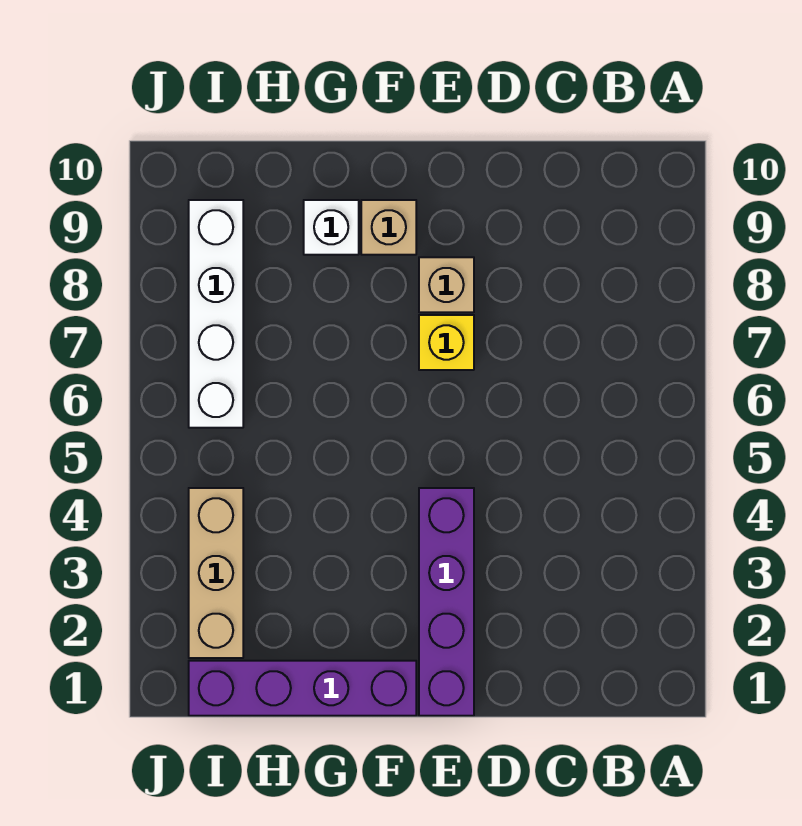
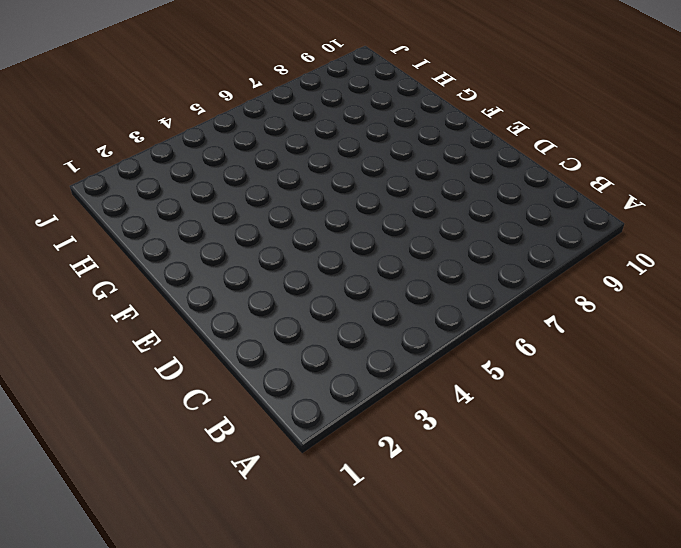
none -> purple 1x4 brick [419,488,474,716]
none -> yellow 1x1 brick [419,315,474,370]

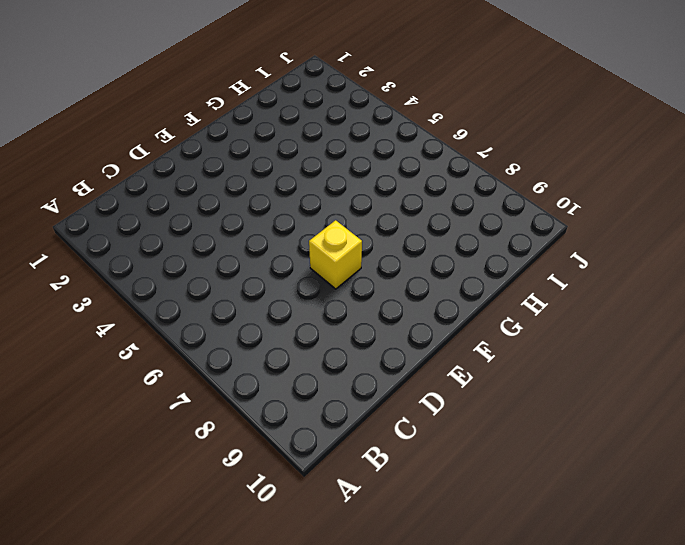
none -> purple 1x4 brick [419,488,474,716]
none -> tan 1x1 brick [419,257,474,312]

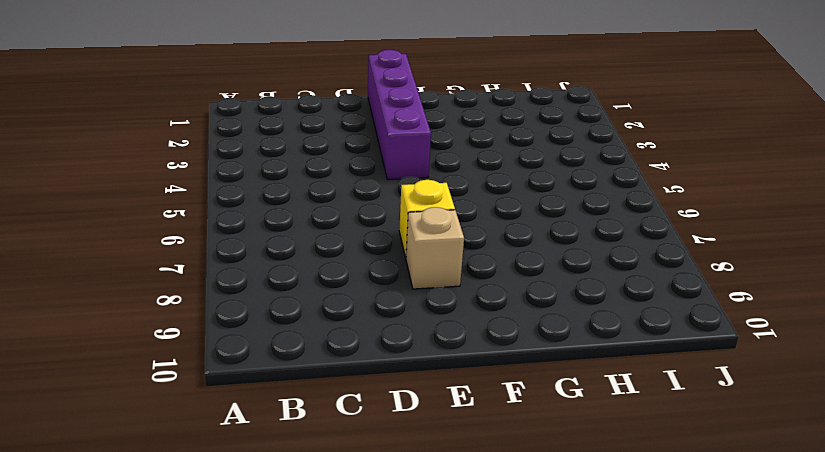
none -> purple 1x4 brick [189,661,416,716]
none -> tan 1x1 brick [361,200,416,255]

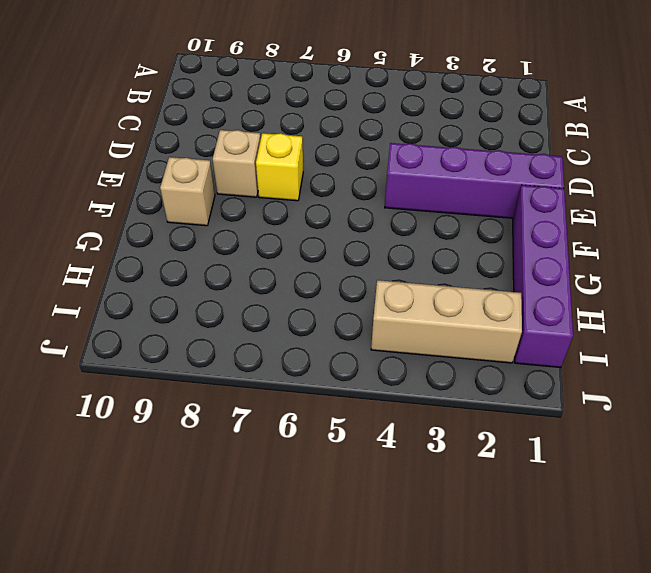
none -> white 1x1 brick [304,200,359,255]
none -> white 1x4 brick [189,200,243,428]

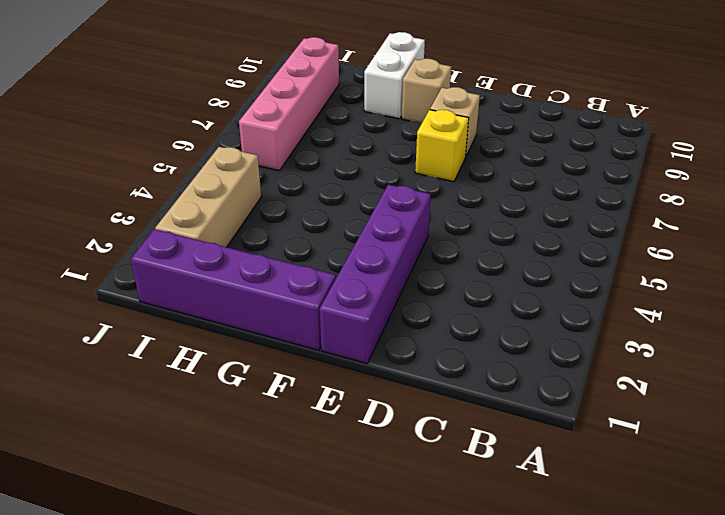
white 1x2 brick [364,32,425,119] -> white 1x1 brick [304,200,359,255]
pink 1x4 brick [239,37,339,171] -> white 1x4 brick [189,200,243,428]

